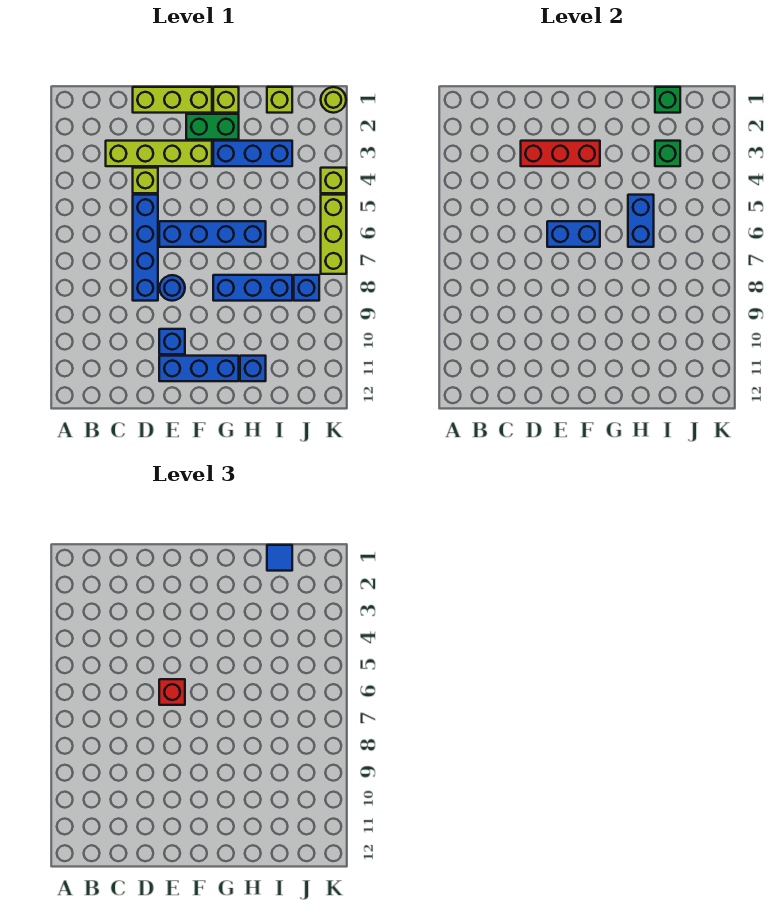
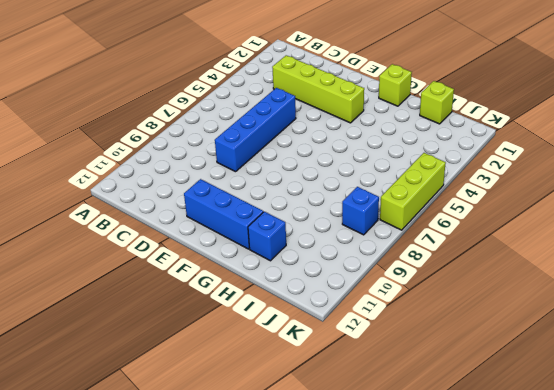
none -> lime 1x3 brick [133,87,212,113]
none -> lime 1x1 brick [133,168,158,193]
none -> blue 1x4 brick [159,221,266,247]

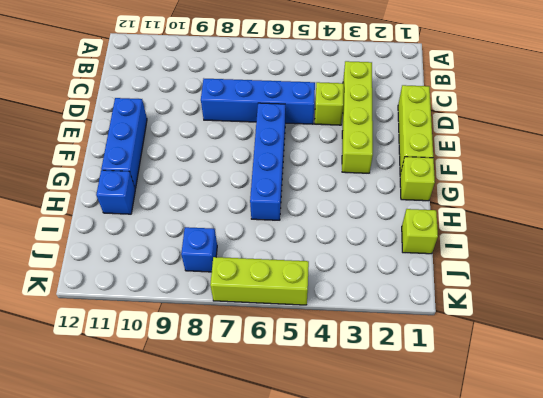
none -> blue 1x1 round brick [160,275,185,301]
none -> blue 1x1 brick [159,329,185,354]
none -> green 1x2 brick [186,114,239,140]

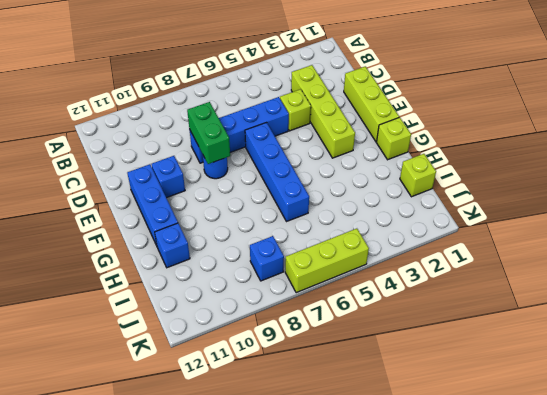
green 1x2 brick [187,102,230,164] -> green 1x2 brick moved to [186,114,239,140]
none -> blue 1x3 brick [213,141,292,166]
none -> blue 1x3 brick [213,275,292,301]
none -> lime 1x1 round brick [321,87,346,113]

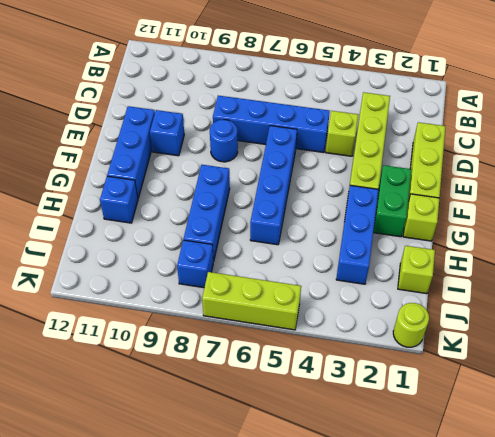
none -> lime 1x1 brick [321,168,346,193]
none -> red 1x3 brick [521,141,600,166]
none -> blue 1x2 brick [547,221,600,247]

